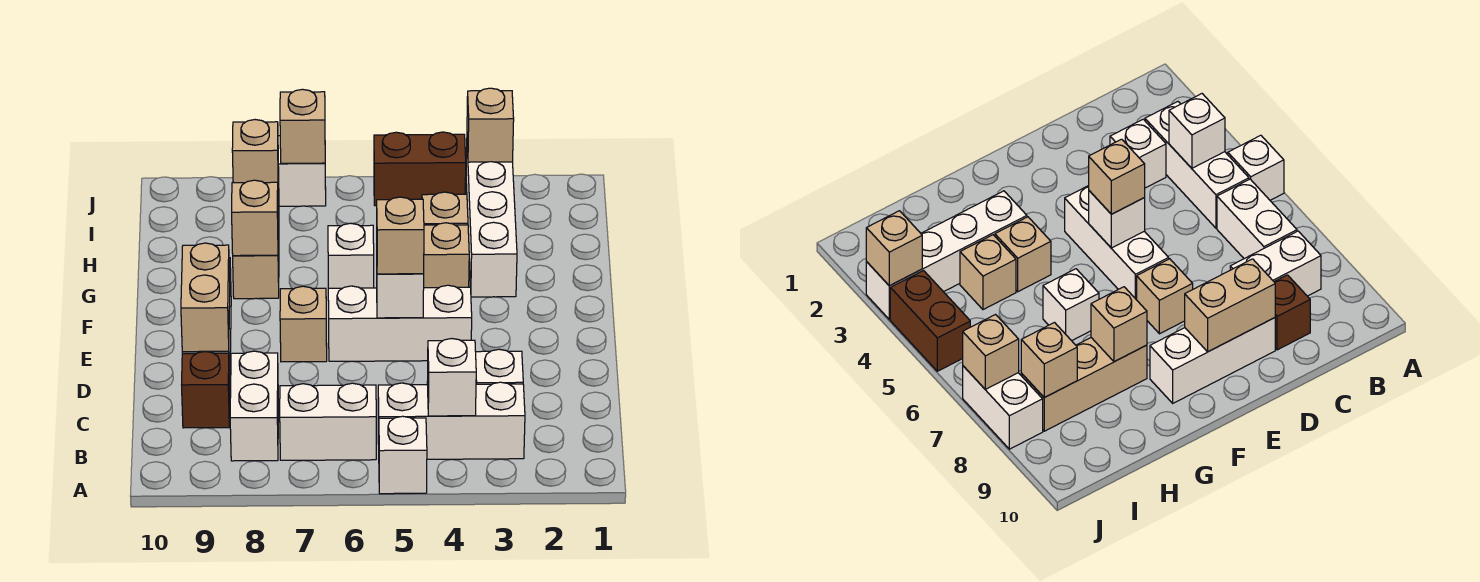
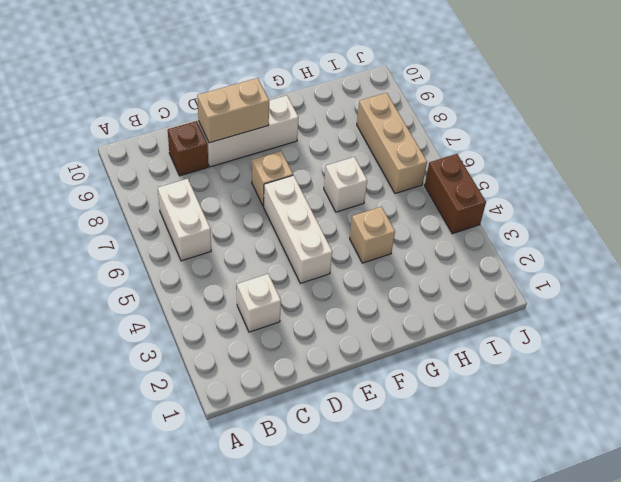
tan 1x3 brick [357,93,427,194] -> tan 1x3 brick turned to [233,167,279,299]
none -> white 1x1 brick [379,416,427,494]
none -> white 1x3 brick [378,382,525,459]
none -> white 1x2 brick [230,351,278,461]

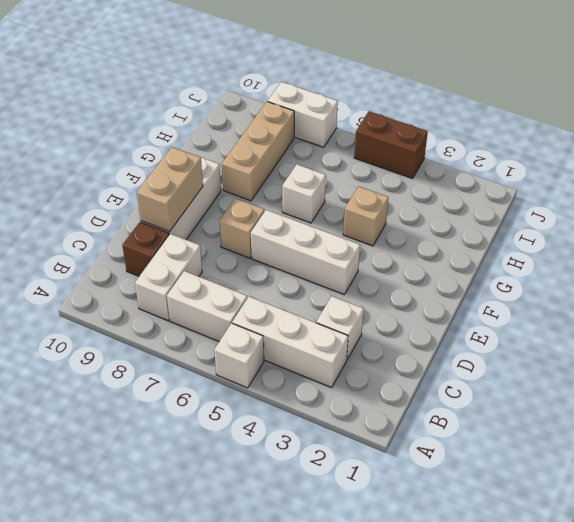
none -> white 1x4 brick [466,150,517,297]
none -> tan 1x1 brick [422,192,468,225]
none -> white 1x1 brick [427,339,476,416]

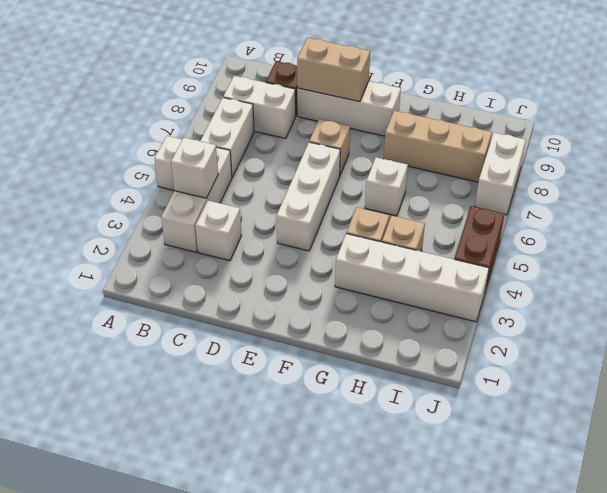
none -> white 1x1 brick [377,274,424,318]
none -> tan 1x1 brick [232,180,278,256]
none -> tan 1x1 brick [232,120,278,183]

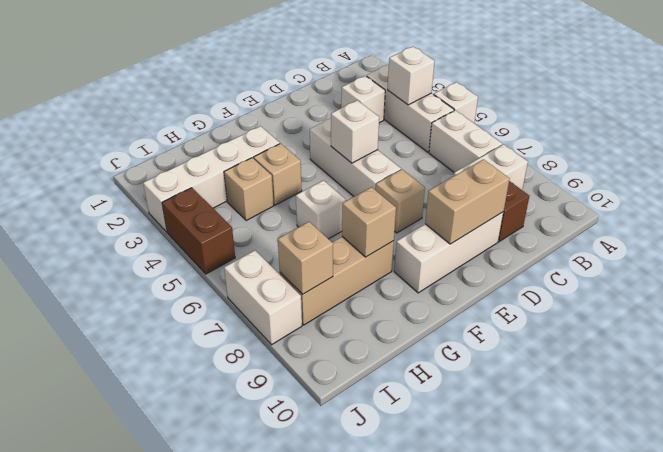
none -> tan 1x1 brick [467,88,514,162]
none -> tan 1x1 brick [280,89,325,163]
none -> tan 1x1 brick [377,197,424,274]

